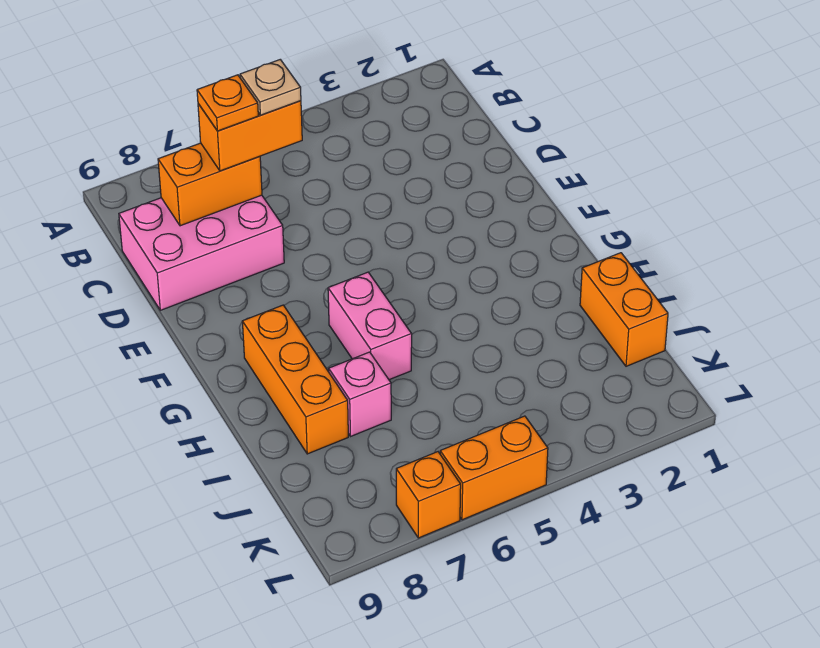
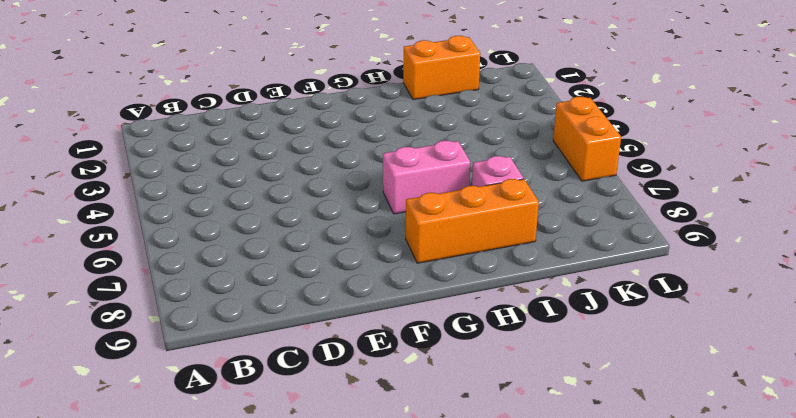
none -> pink 2x3 brick [119,195,284,310]
none -> orange 1x1 brick [396,452,461,538]

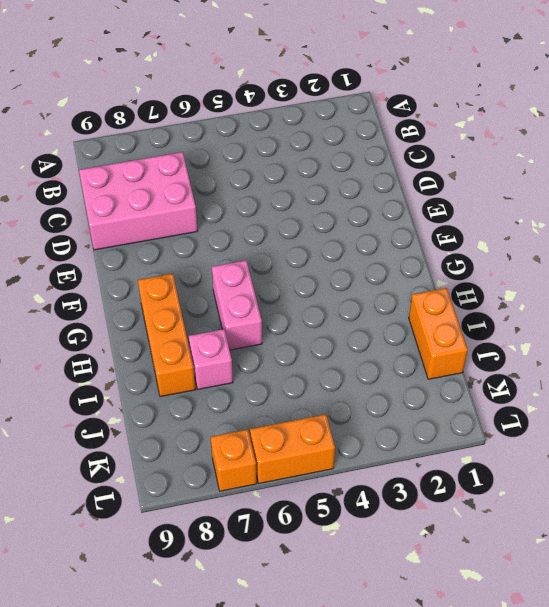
none -> orange 1x2 brick [158,143,262,226]
none -> orange 1x2 brick [198,101,302,171]

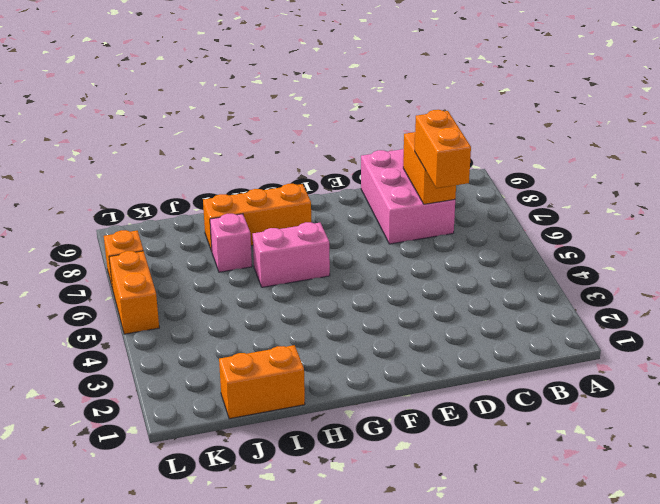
none -> tan 1x1 plate [240,60,301,115]
none -> orange 1x1 plate [197,75,258,131]

